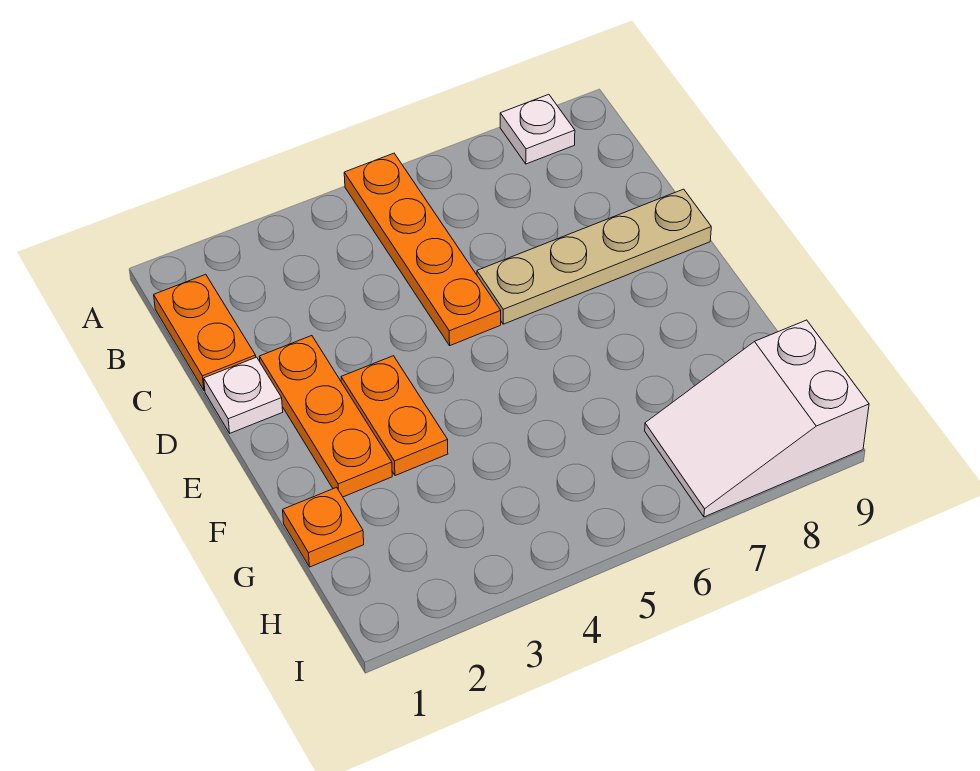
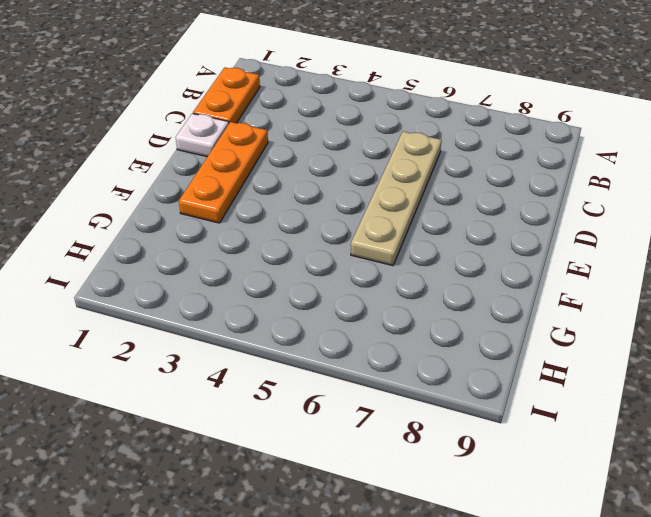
tan 1x4 plate [351,131,442,266] -> tan 1x4 plate turned to [477,189,711,324]
none -> orange 1x4 plate [344,153,501,345]
none -> white 1x1 plate [500,94,575,164]

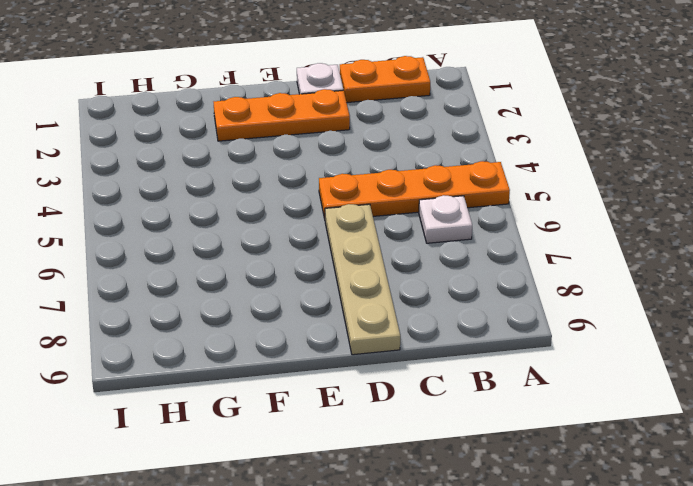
white 1x1 plate [419,195,472,243] -> white 1x1 plate moved to [500,94,575,164]
none -> orange 1x2 plate [341,356,448,476]
none -> orange 1x1 plate [283,487,364,567]

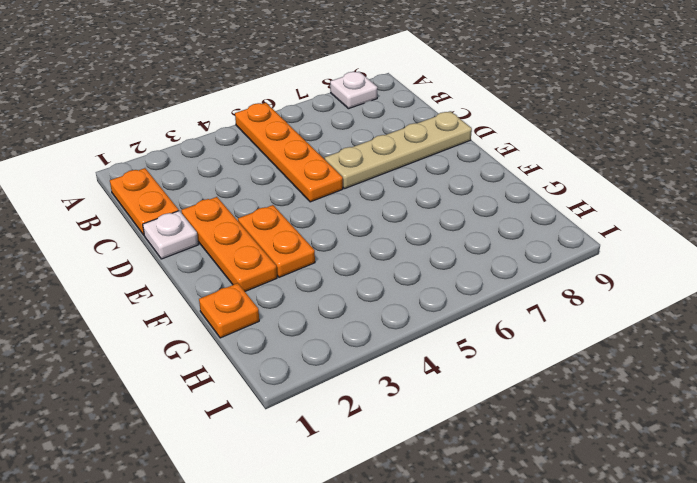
none -> white 2x3 slope [645,320,869,517]

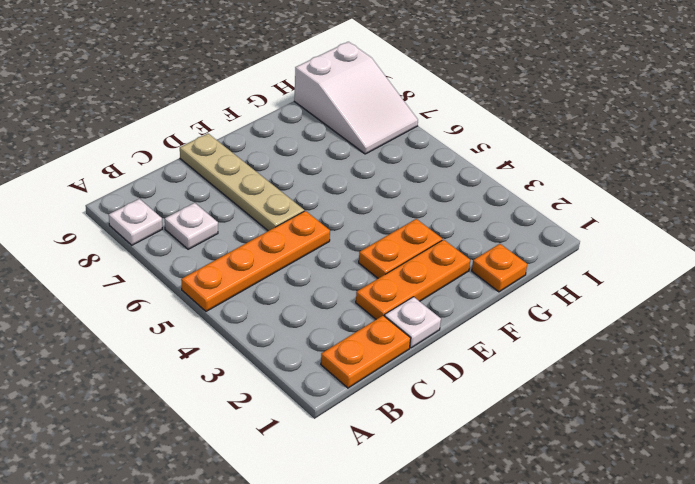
white 1x1 plate [165,203,218,249] -> none

